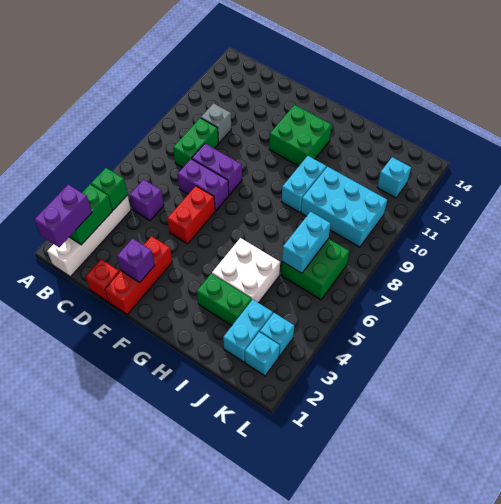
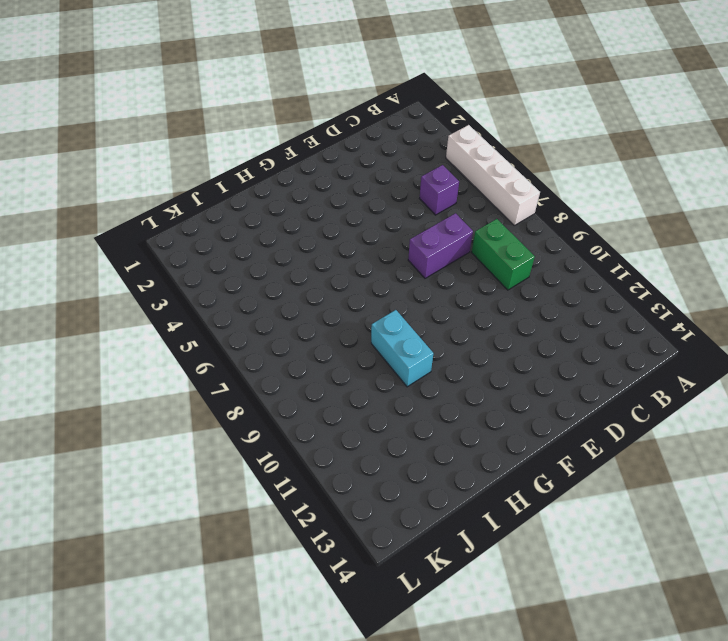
white 1x4 brick [446,125,540,225] -> white 1x4 brick moved to [47,195,131,277]
none -> grey 1x1 brick [201,103,231,143]
none -> red 1x1 brick [85,259,119,302]
none -> purple 1x2 brick [192,144,242,195]

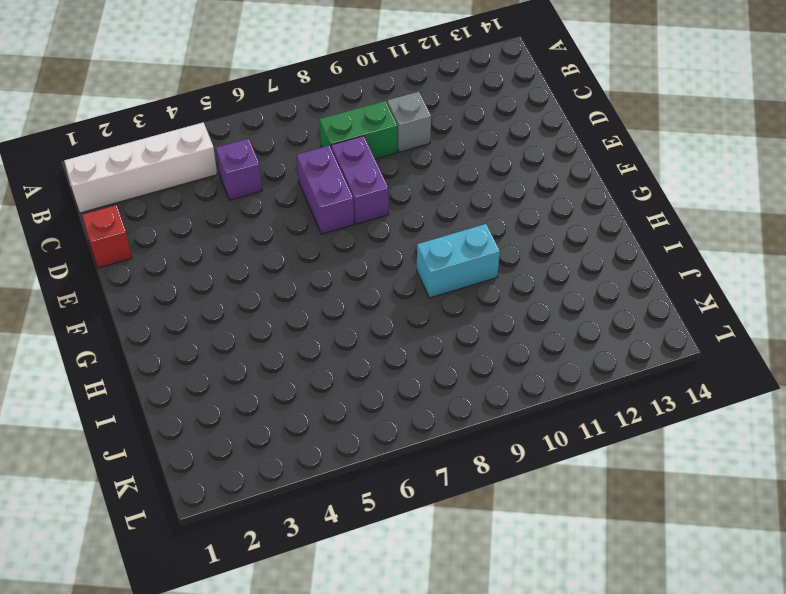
none -> red 1x3 brick [105,236,172,314]
none -> red 1x2 brick [167,186,215,244]
none -> green 2x2 brick [269,105,332,166]

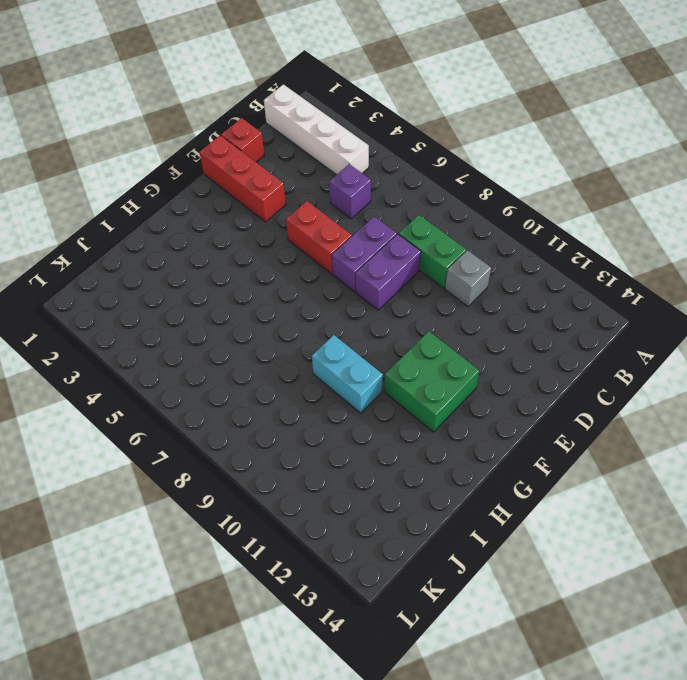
none -> green 1x2 brick [197,274,252,326]
none -> white 2x2 brick [212,238,280,303]
none -> cyan 2x3 brick [301,167,387,247]

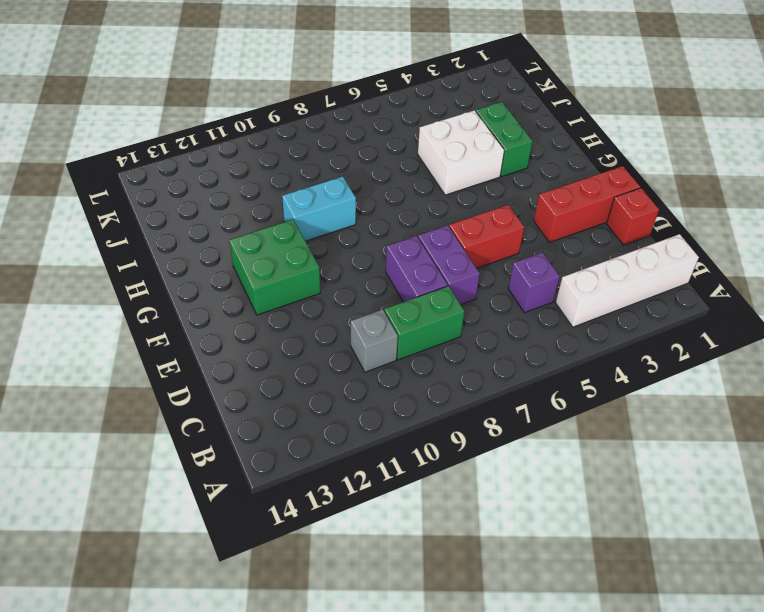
none -> cyan 2x3 brick [301,167,387,247]
none -> cyan 1x2 brick [223,299,273,362]
none -> green 2x2 brick [281,239,349,300]

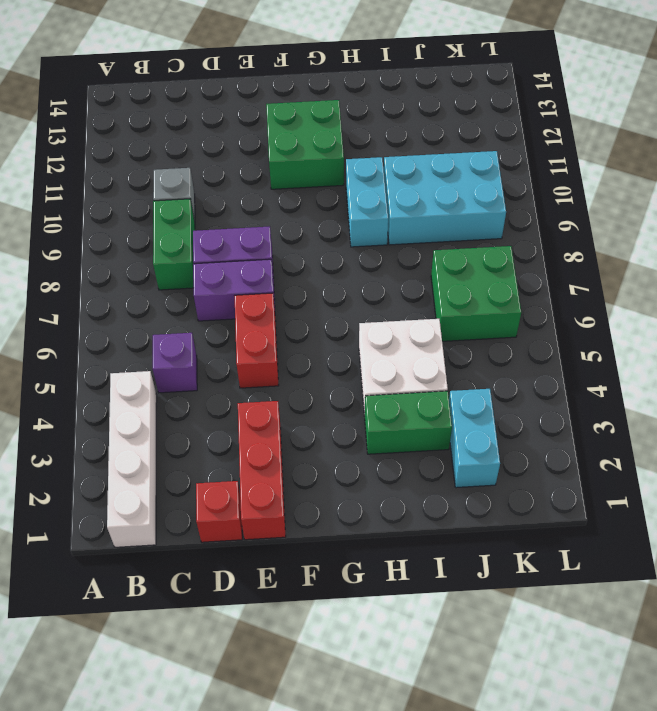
none -> cyan 1x1 brick [245,332,280,376]
none -> cyan 1x1 brick [260,313,294,356]
none -> cyan 1x1 brick [377,157,411,198]

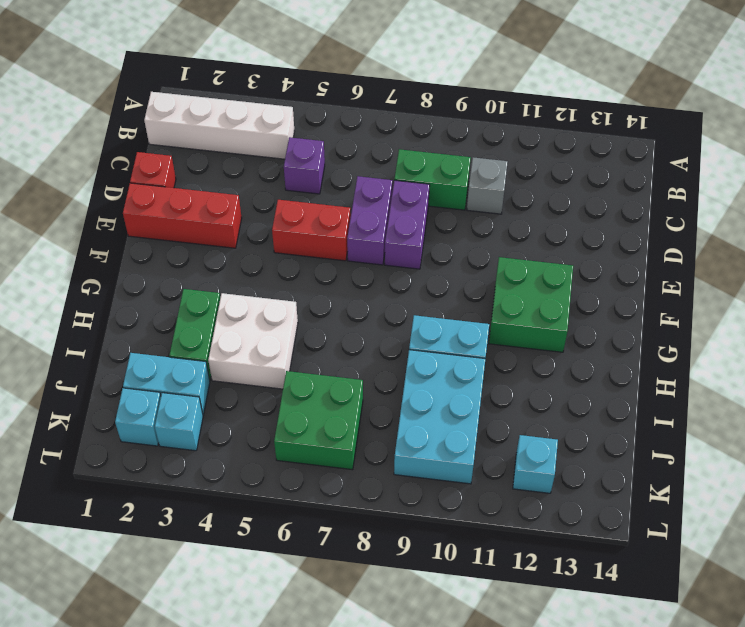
none -> green 1x2 brick [70,184,112,245]
none -> green 1x1 brick [91,168,128,210]
none -> purple 1x1 brick [117,239,155,283]

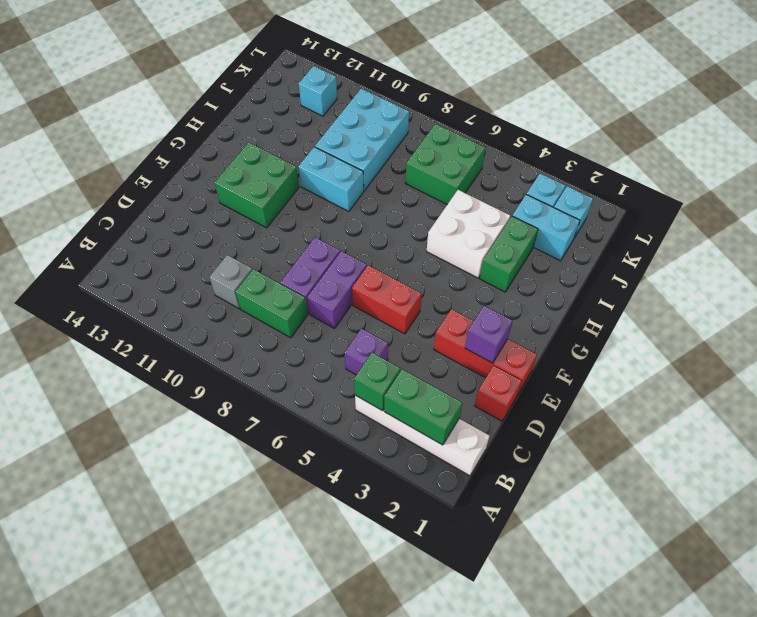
none -> cyan 1x2 brick [282,212,331,273]
none -> purple 1x2 brick [34,184,92,247]

